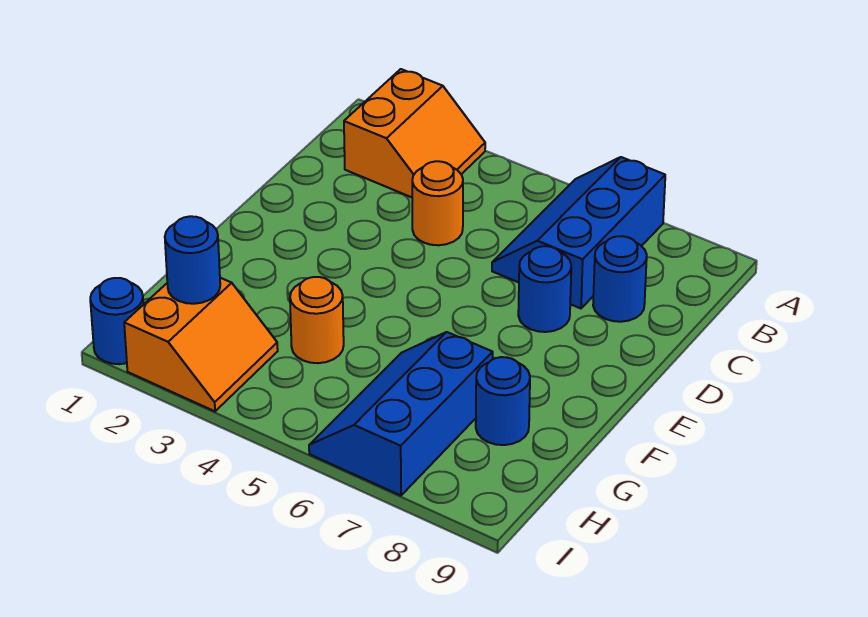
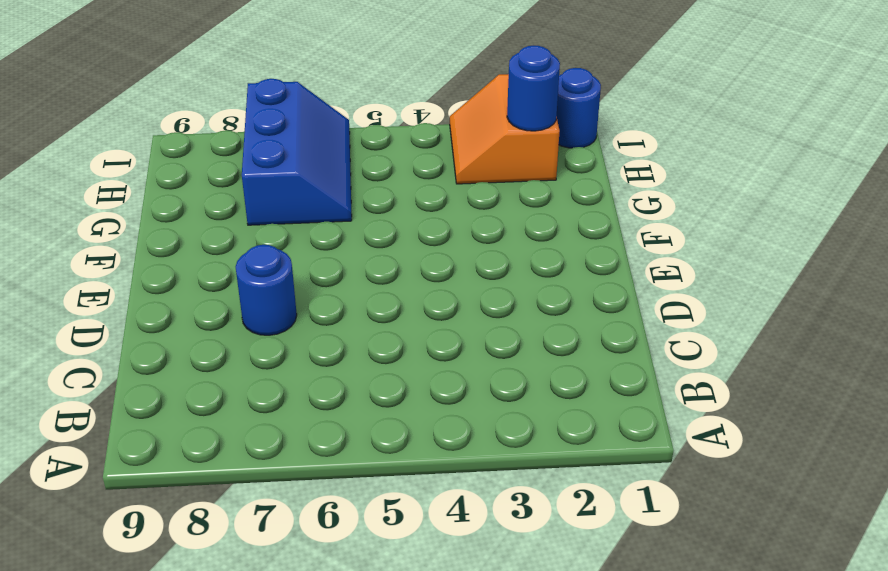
none -> orange 2x2 slope [344,69,485,197]
none -> blue 2x3 slope [492,157,665,308]

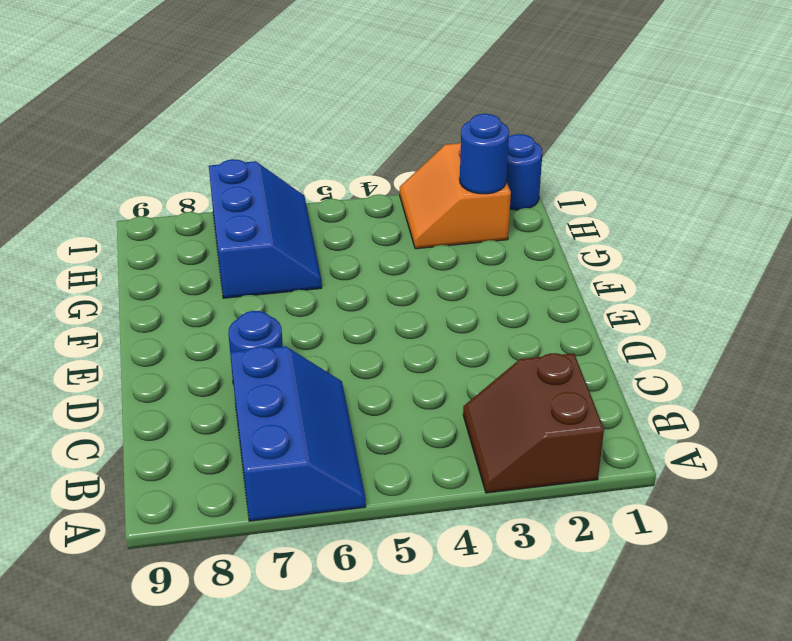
brown 2x2 slope [463,353,604,493] -> orange 2x2 slope [344,69,485,197]
none -> orange 1x1 round brick [412,161,463,245]
none -> blue 1x1 round brick [593,236,647,322]

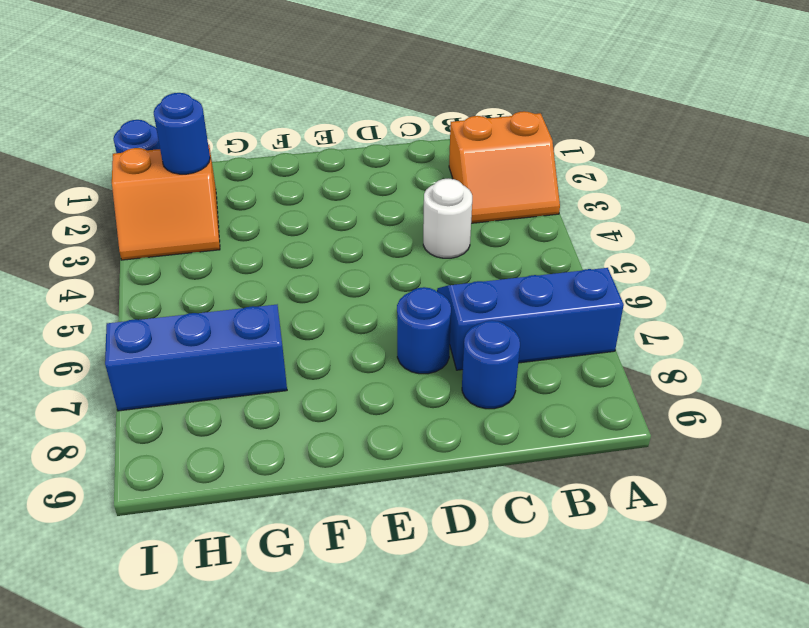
white 1x1 round brick [423,179,472,258] -> orange 1x1 round brick [412,161,463,245]
none -> orange 1x1 round brick [290,277,344,363]
none -> blue 1x1 round brick [476,357,530,445]

